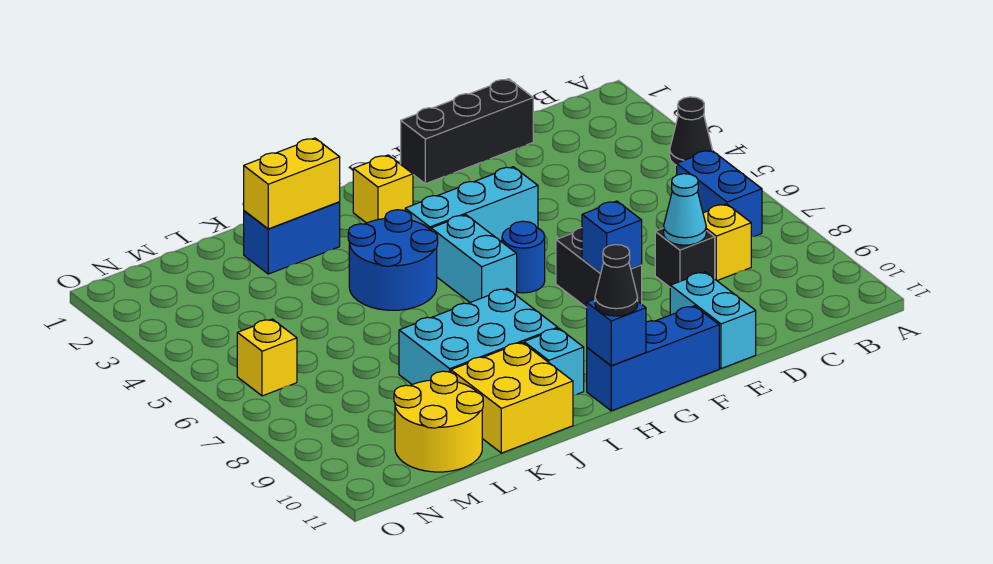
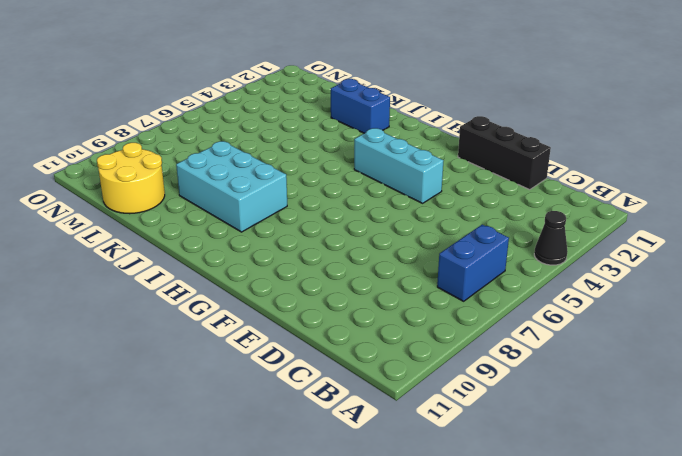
none -> yellow 1x1 brick [703,204,751,280]
none -> black 1x1 brick [655,228,715,287]
none -> cyan 1x2 brick [670,272,756,369]

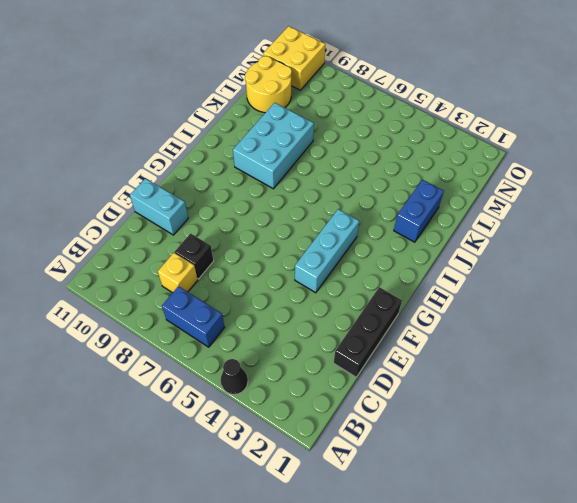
yellow 2x2 brick [264,26,325,90] -> yellow 2x2 brick moved to [451,342,573,453]
none -> black 1x2 brick [556,228,642,308]
none -> blue 1x3 brick [587,306,719,411]
none -> blue 1x1 round brick [502,221,545,293]

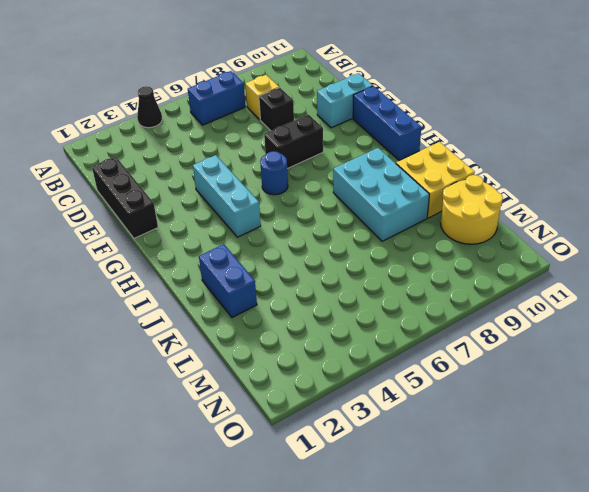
none -> yellow 1x1 brick [353,155,413,223]
none -> cyan 1x2 brick [431,215,517,302]
none -> blue 2x2 round brick [348,210,438,310]

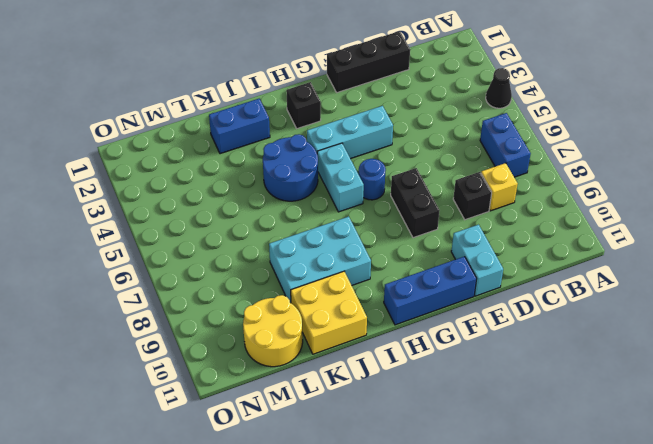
black 1x1 brick [286,82,321,129] -> yellow 1x1 brick [353,155,413,223]
none -> cyan 1x1 brick [524,328,584,395]
none -> yellow 1x1 brick [237,319,297,396]
none -> cyan 1x1 cone [664,174,706,245]

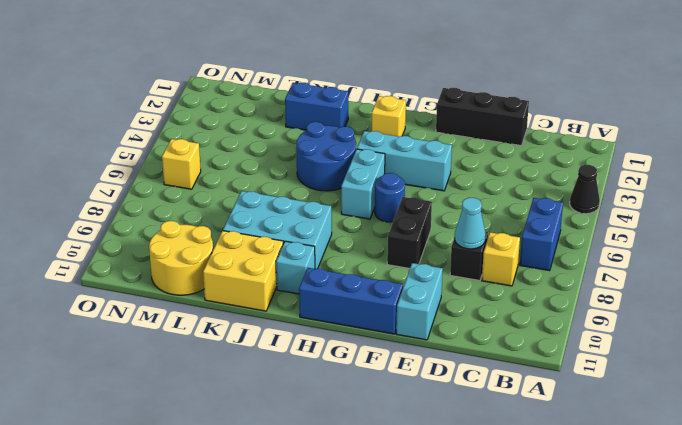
none -> blue 1x1 brick [582,201,642,273]
none -> blue 1x1 brick [587,299,646,366]
none -> yellow 1x2 brick [244,138,340,229]

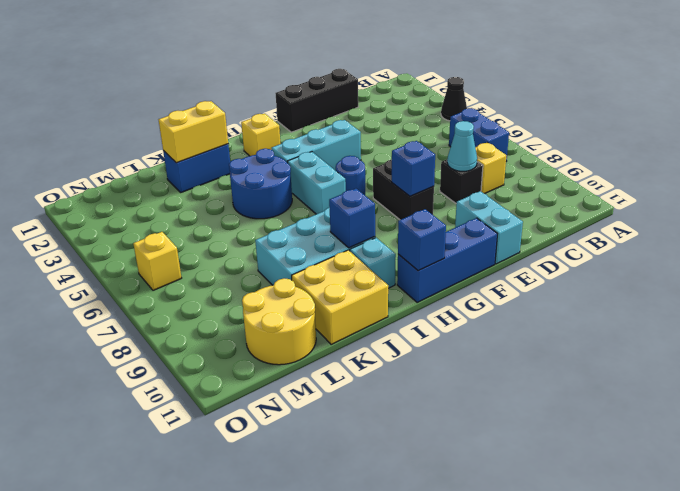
blue 1x1 brick [329,189,375,248] -> none
none -> black 1x1 cone [595,245,638,316]

